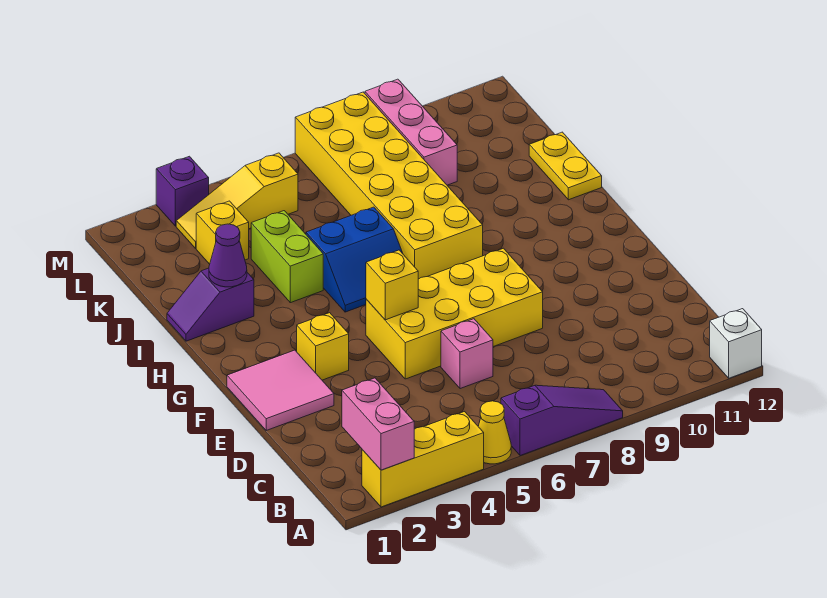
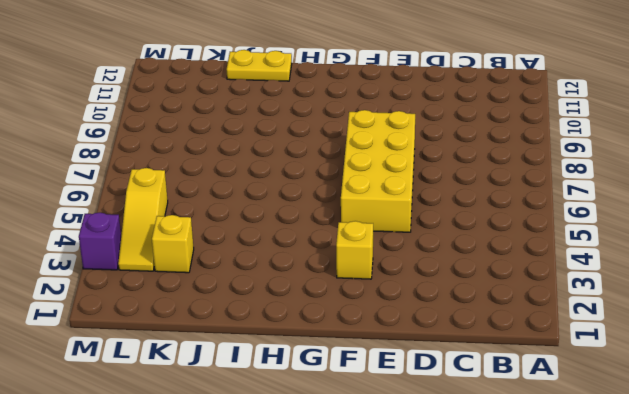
none -> yellow 1x3 brick [362,412,484,507]
none -> yellow 1x1 cone [478,401,511,464]
none -> purple 1x3 slope [501,385,623,456]

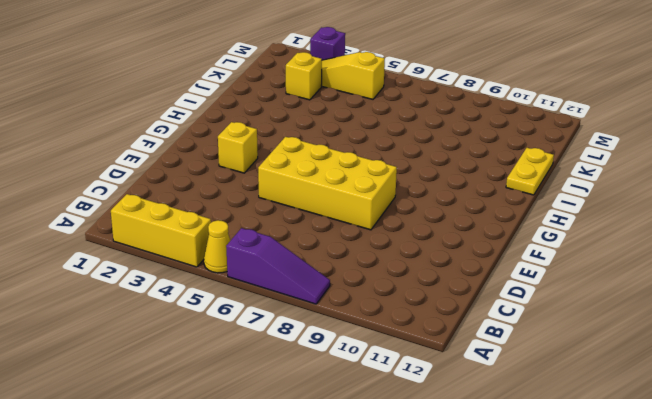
none -> white 1x1 brick [710,309,762,378]
none -> pink 1x1 brick [441,319,493,389]
none -> pink 2x2 tile [227,350,334,430]

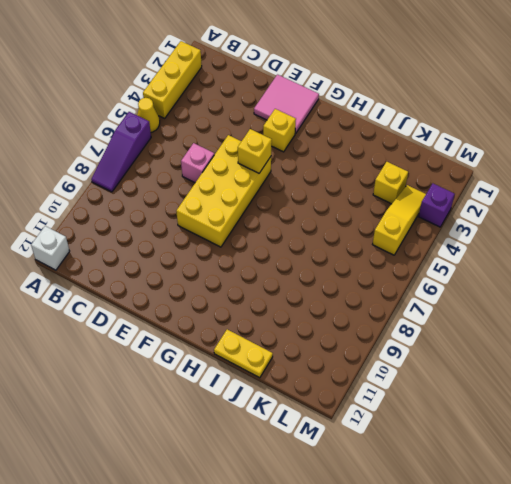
none -> blue 2x2 slope [306,207,403,312]
none -> yellow 2x6 brick [295,92,483,279]
none -> purple 1x2 slope [167,268,254,341]

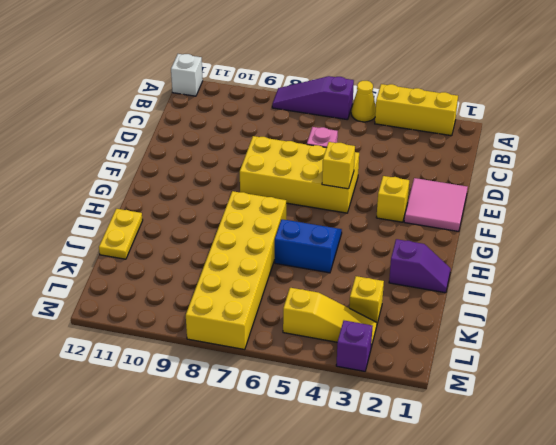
none -> lime 1x2 brick [251,211,323,303]
none -> pink 1x3 brick [365,79,457,185]
none -> pink 1x2 brick [342,378,414,470]

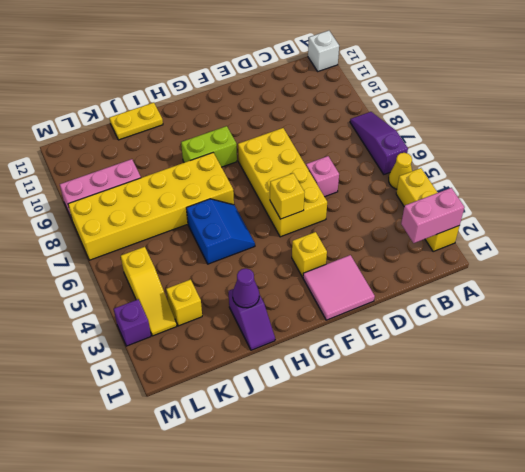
lime 1x2 brick [181,126,237,167] -> lime 1x2 brick moved to [251,211,323,303]

